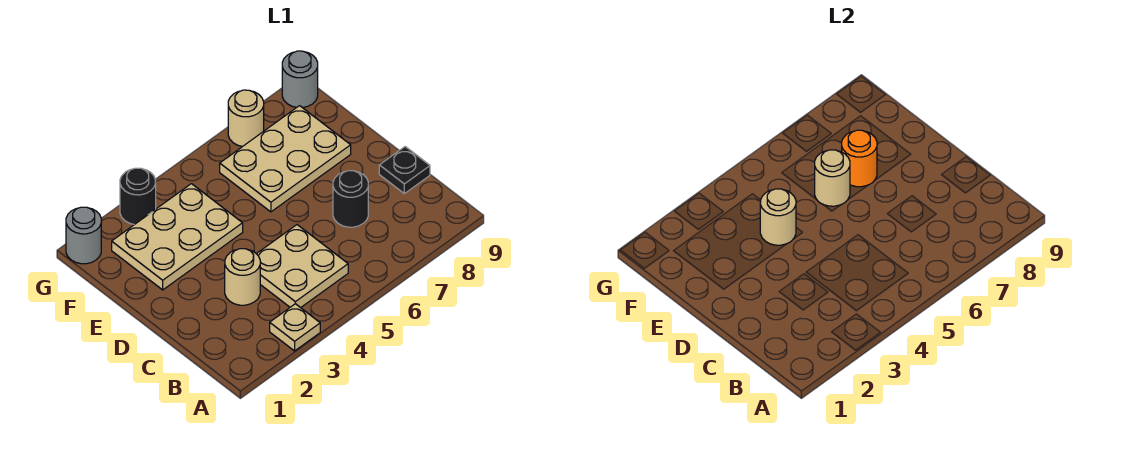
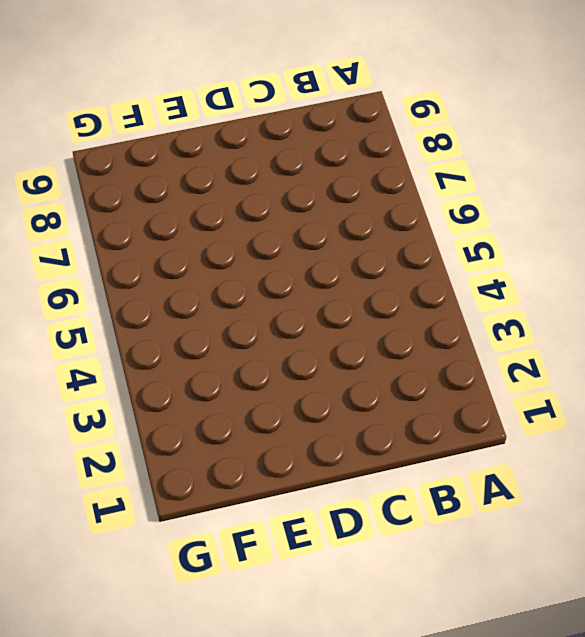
none -> tan 1x1 plate [270,304,320,351]
none -> tan 2x2 plate [257,225,348,308]
none -> tan 1x1 round brick [225,249,260,305]

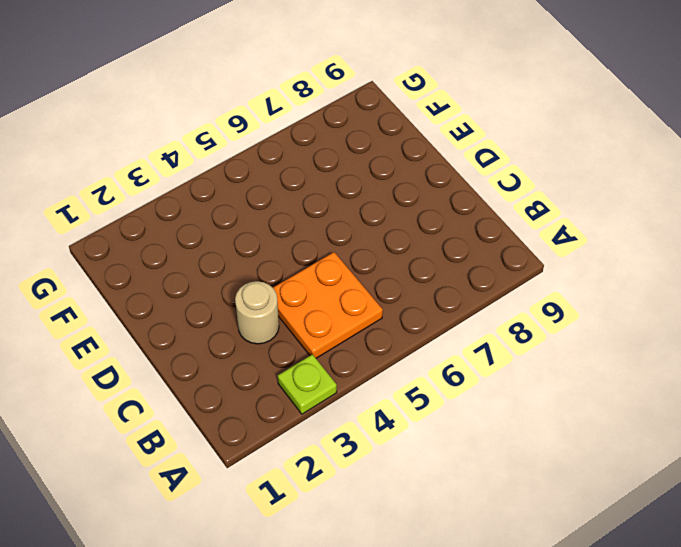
lime 1x1 plate [278,354,337,414] -> tan 1x1 plate [270,304,320,351]
orange 2x2 plate [273,252,383,358] -> tan 2x2 plate [257,225,348,308]
none -> black 1x1 round brick [333,171,368,227]
none -> black 1x1 plate [379,147,430,194]
none -> tan 2x3 plate [112,184,243,290]

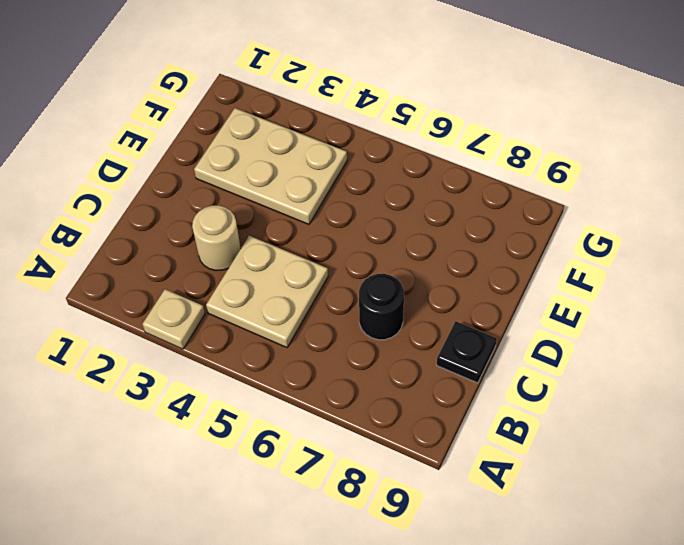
none -> tan 2x3 plate [220,106,351,212]
none -> grey 1x1 round brick [66,207,101,264]
none -> black 1x1 round brick [120,168,156,225]

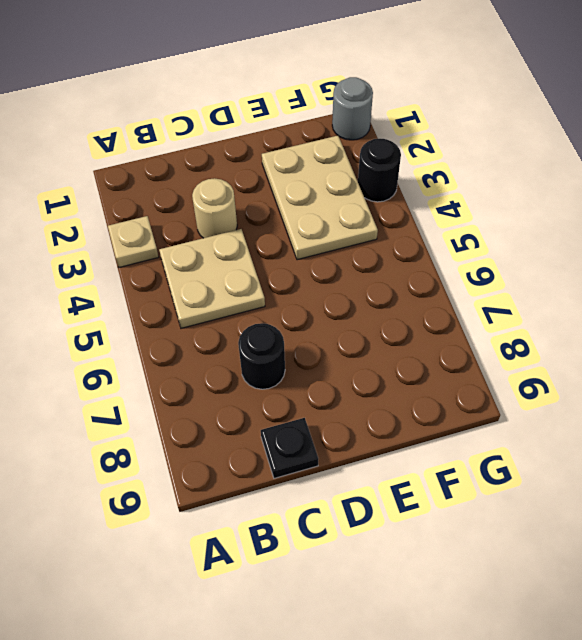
none -> tan 2x3 plate [220,106,351,212]
none -> tan 1x1 round brick [228,90,264,147]
none -> grey 1x1 round brick [282,51,318,108]

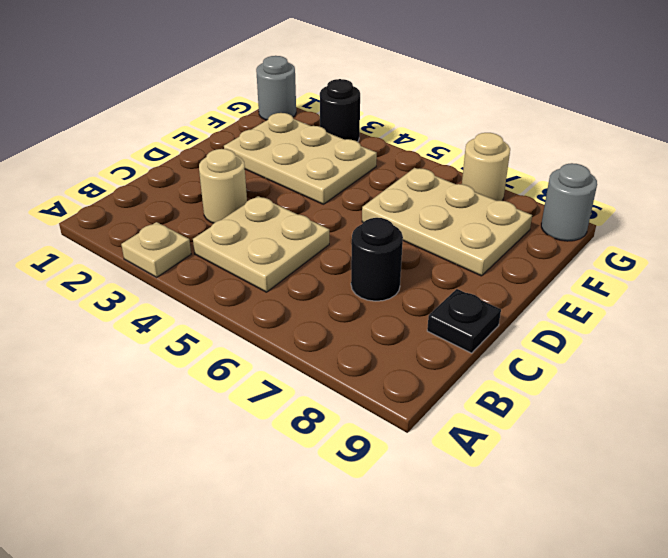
none -> tan 1x1 round brick [760,189,796,245]
none -> tan 1x1 round brick [815,150,850,206]
none -> orange 1x1 round brick [842,130,877,187]

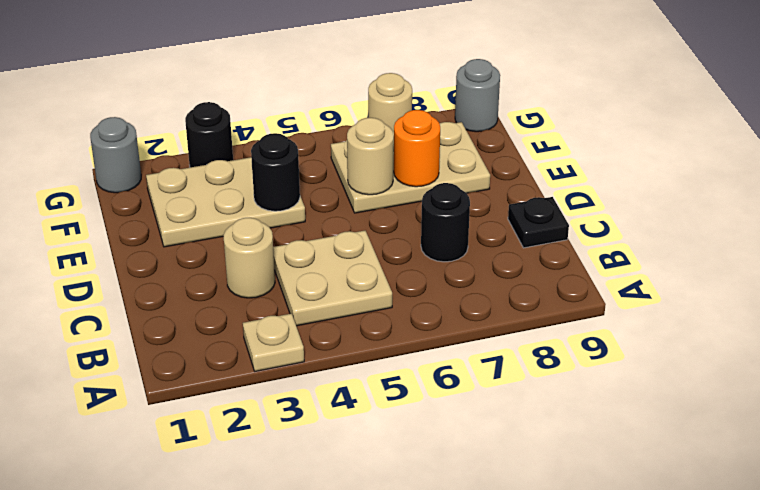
black 1x1 round brick [251,133,300,211] -> tan 1x1 round brick [760,189,796,245]

